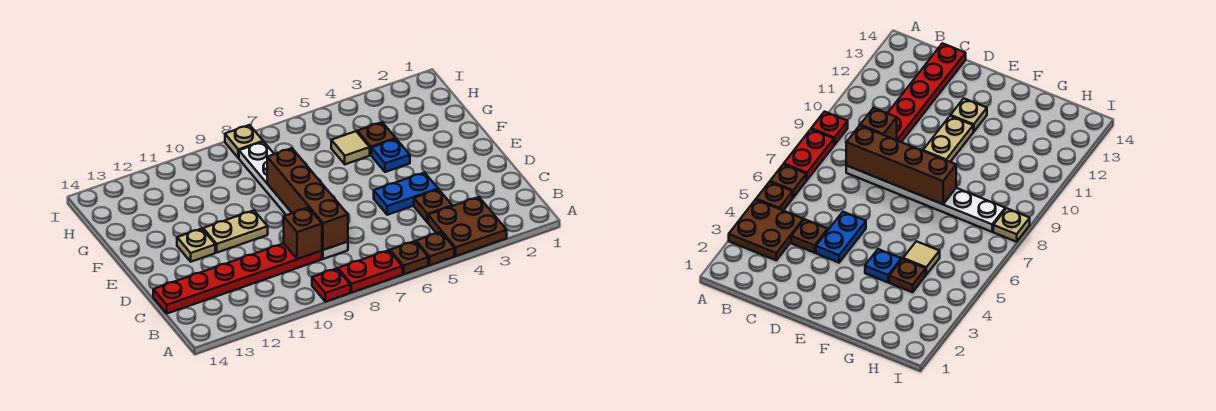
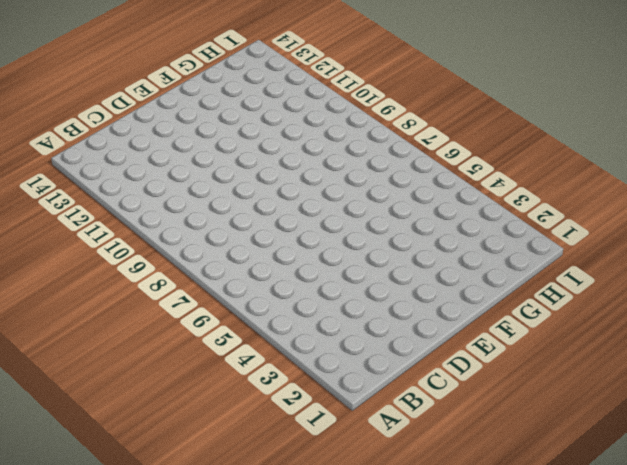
none -> brown 2x2 plate [428,197,507,256]
none -> brown 1x1 plate [416,232,454,265]
none -> brown 1x1 plate [390,241,428,274]

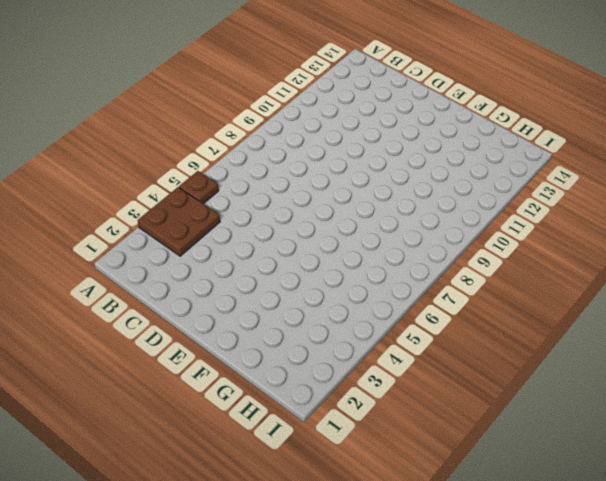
none -> brown 1x1 plate [390,241,428,274]
none -> red 1x2 plate [338,250,402,293]
none -> red 1x1 plate [312,268,350,302]

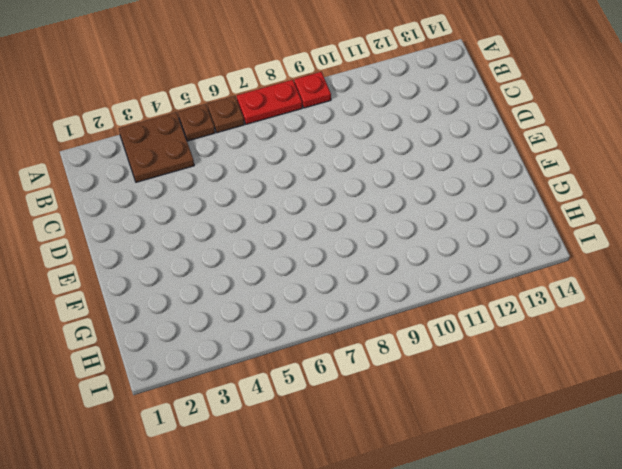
none -> brown 1x1 plate [414,189,452,223]
none -> white 1x6 plate [239,142,348,259]
none -> red 1x6 plate [153,243,322,314]

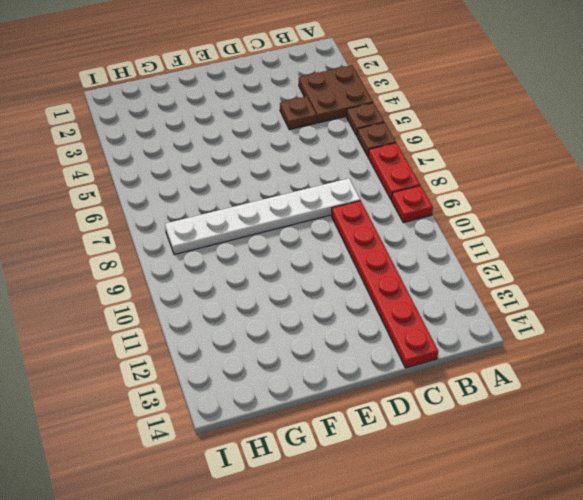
none -> blue 1x2 plate [374,173,438,215]
none -> tan 1x2 plate [203,210,268,253]
none -> tan 1x1 plate [177,229,215,262]

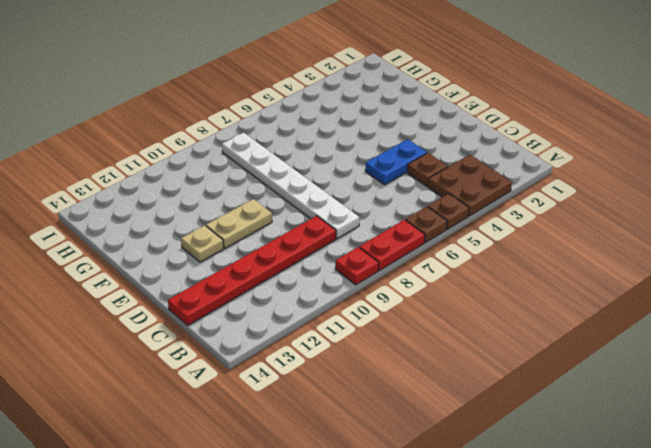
none -> blue 1x1 plate [372,139,410,172]
none -> brown 1x1 plate [357,122,396,155]
none -> tan 1x1 tile [331,131,370,164]

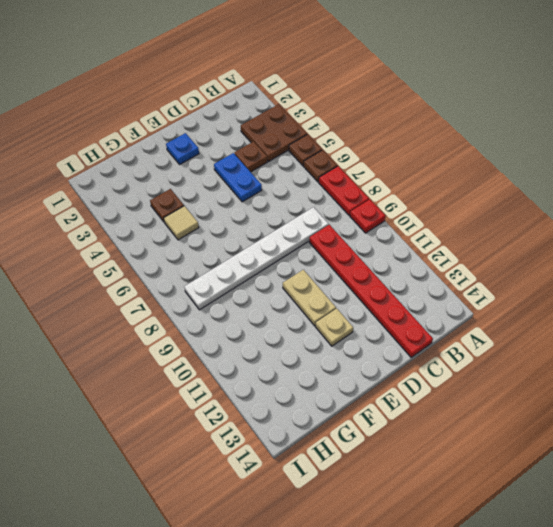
blue 1x1 plate [166,133,199,164] -> blue 1x1 plate moved to [372,139,410,172]
none -> tan 1x1 plate [225,125,263,158]
none -> brown 1x4 brick [267,148,348,250]
none -> brown 1x1 brick [284,208,322,259]

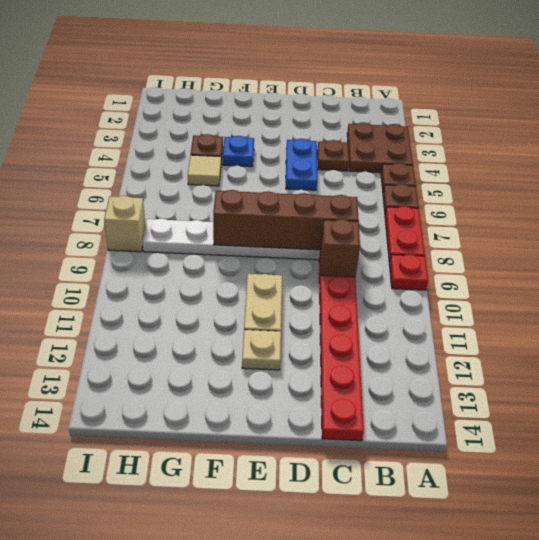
tan 1x1 brick [104,196,145,252] -> tan 1x1 plate [225,125,263,158]

